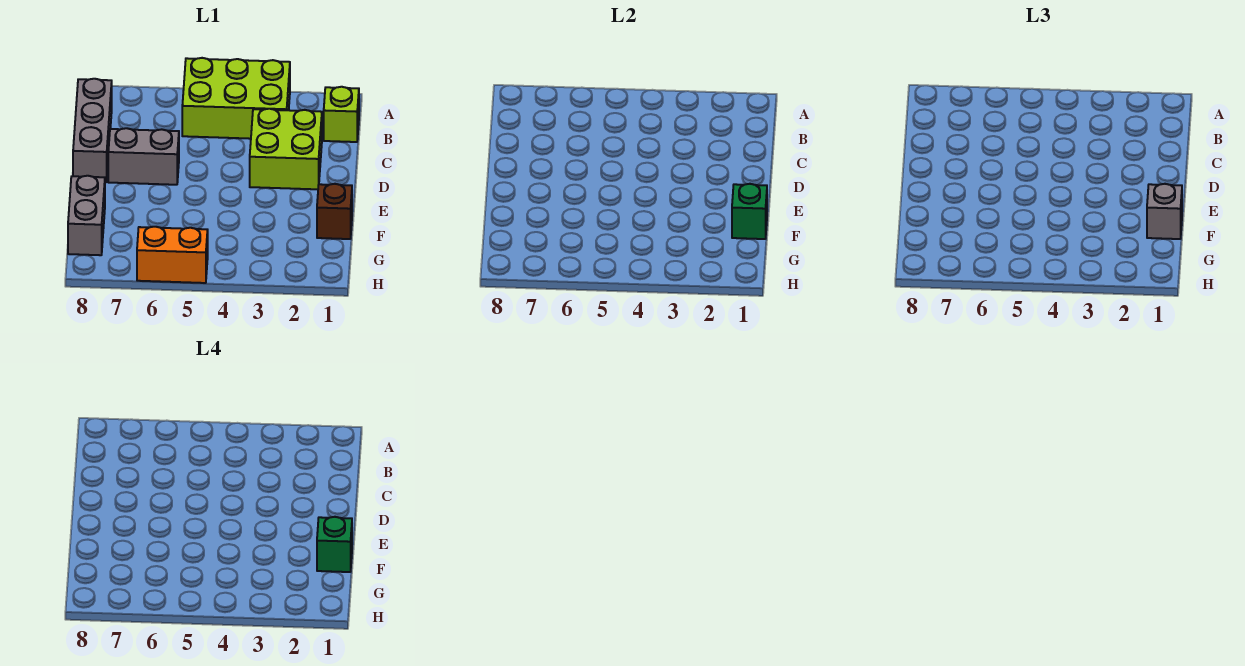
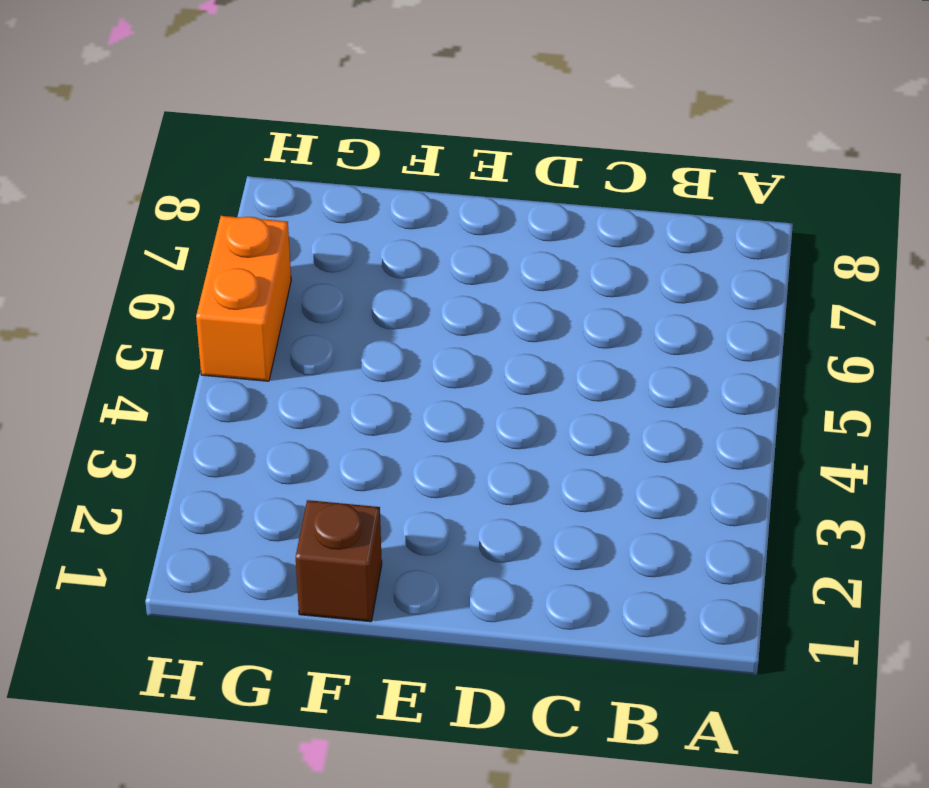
none -> lime 2x3 brick [182,58,290,139]
none -> lime 1x1 brick [324,87,359,142]

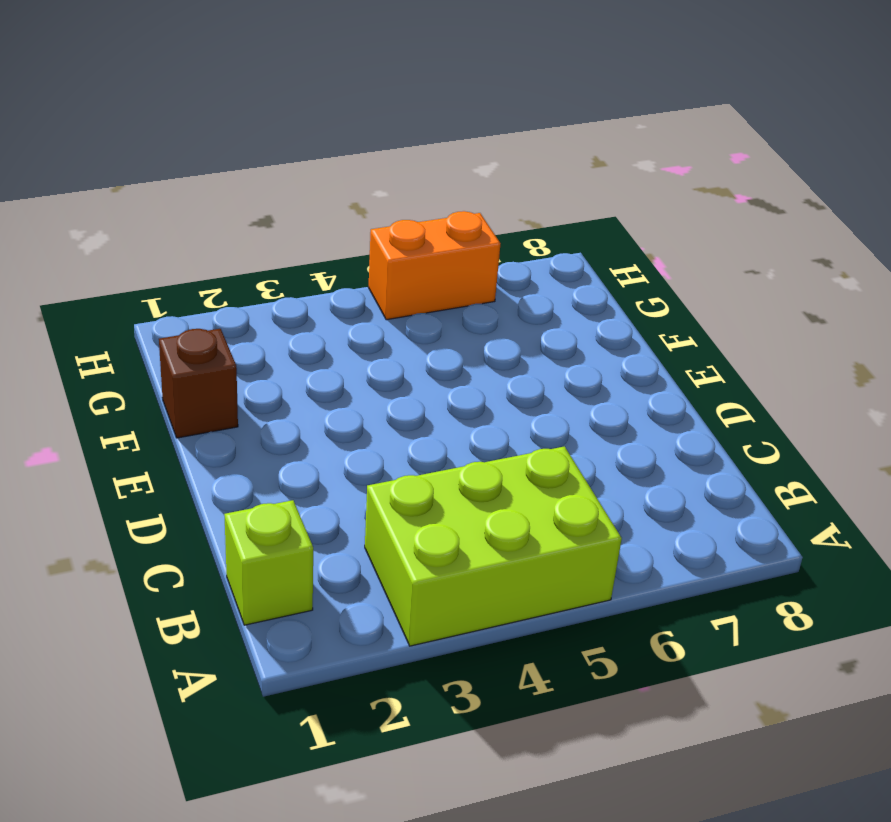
none -> grey 1x3 brick [73,79,112,182]
none -> lime 2x2 brick [250,109,322,189]

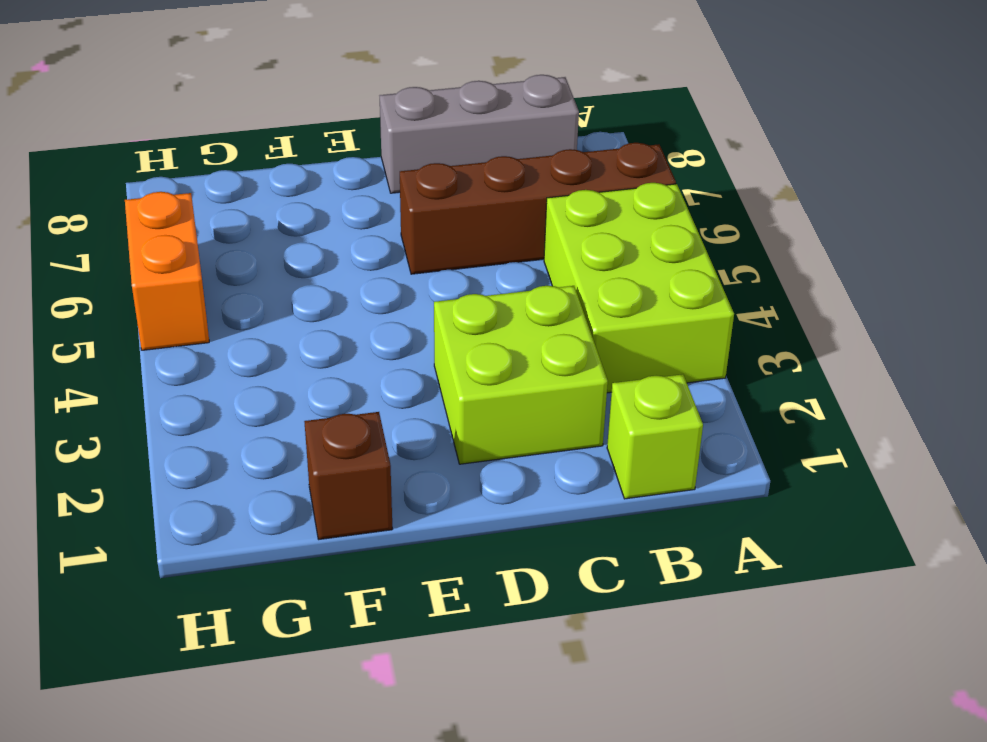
brown 1x4 brick [400,143,676,274] -> grey 1x2 brick [108,128,179,185]
none -> grey 1x2 brick [68,176,105,255]
none -> green 1x1 brick [732,184,767,239]

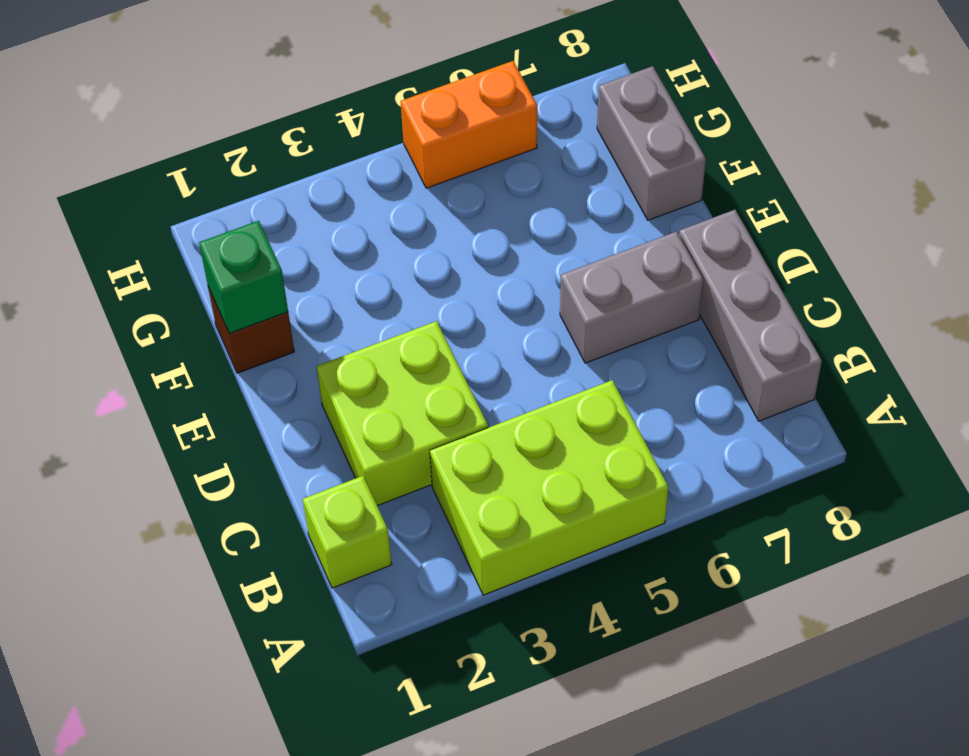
none -> grey 1x1 brick [1147,184,1182,239]
none -> green 1x1 brick [317,517,352,572]

